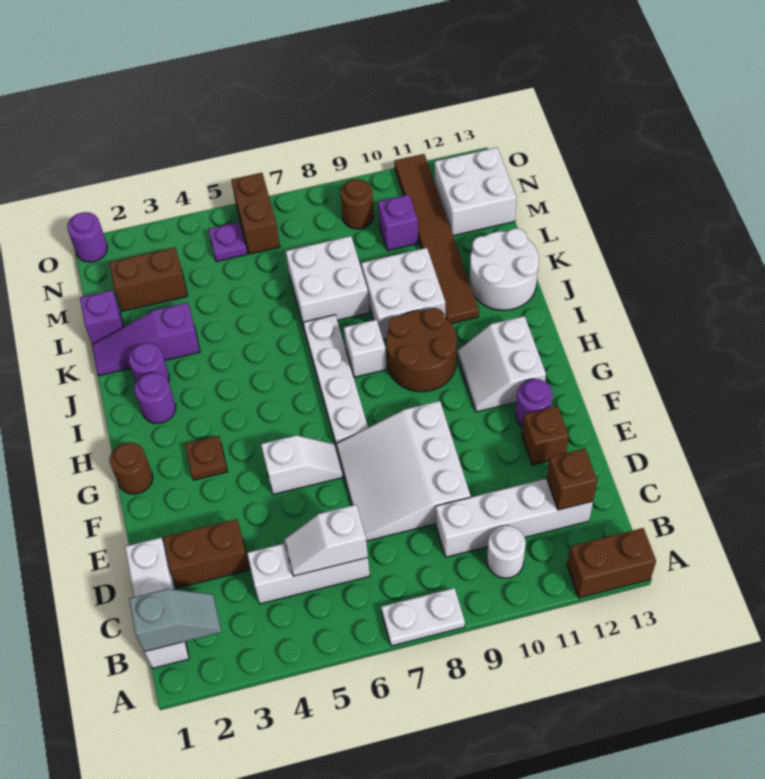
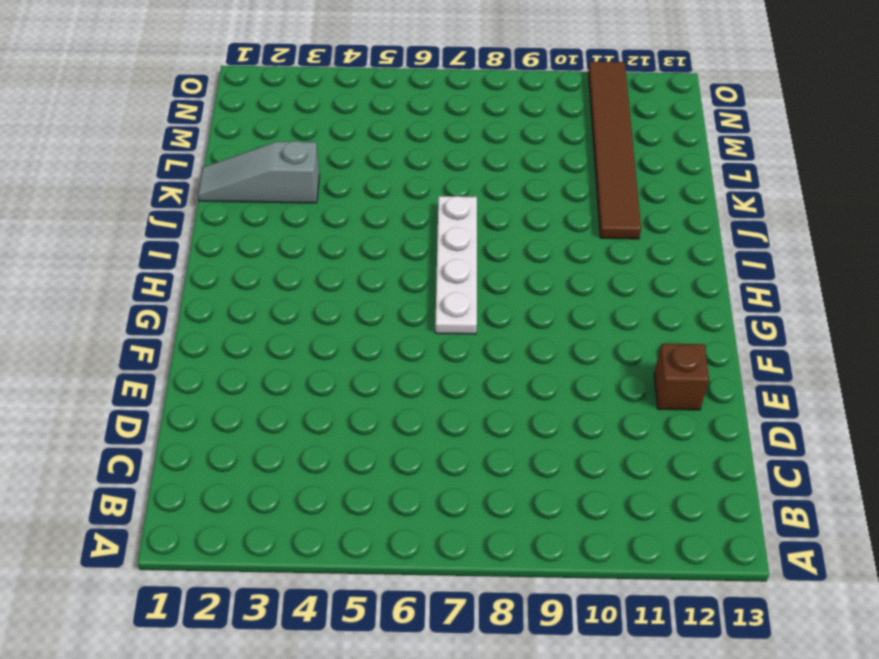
grey 1x3 slope [198,141,320,203] -> purple 1x3 slope [92,303,200,376]
none -> white 1x2 plate [381,588,465,646]
none -> brown 1x2 brick [567,528,656,598]
none -> white 1x3 brick [125,538,189,668]
none -> white 1x1 round brick [487,526,526,578]

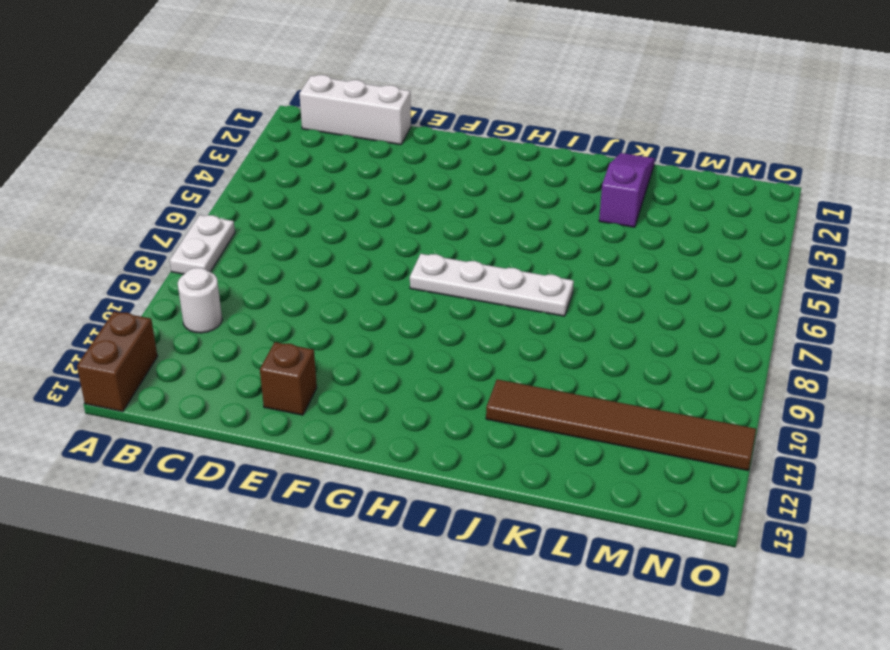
none -> white 1x3 brick [247,543,370,604]
none -> white 1x4 brick [436,479,593,557]
none -> brown 1x2 brick [163,519,250,588]
none -> white 3x3 slope [336,401,471,541]

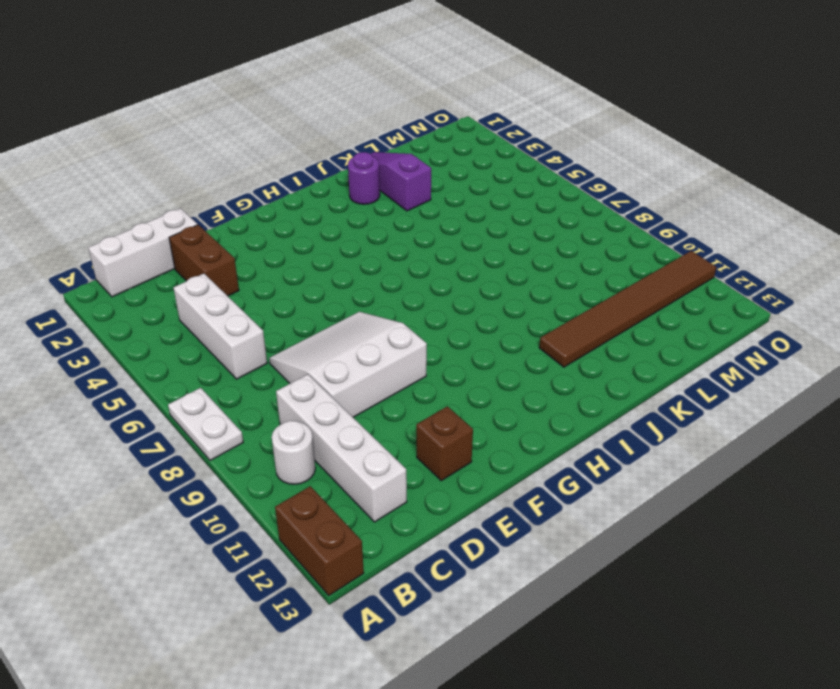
none -> white 1x2 slope [261,435,343,494]
none -> purple 1x1 round brick [515,379,553,427]
none -> brown 1x1 round brick [110,442,153,494]
none -> brown 1x1 plate [185,436,227,480]

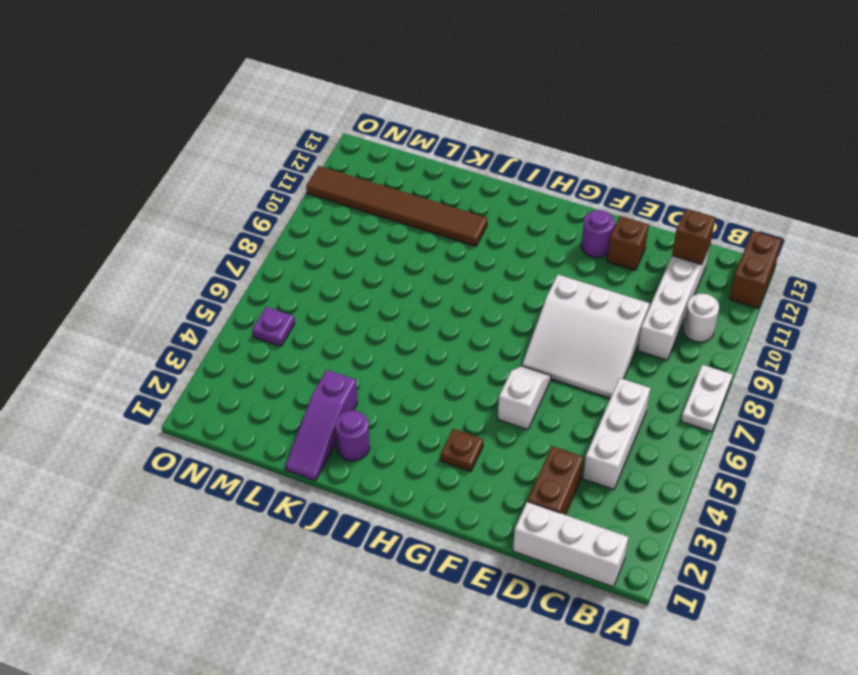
none -> brown 1x1 round brick [110,442,153,494]
none -> white 1x4 plate [303,315,368,443]
none -> white 2x2 slope [457,316,546,412]
none -> brown 2x2 round brick [386,308,457,392]

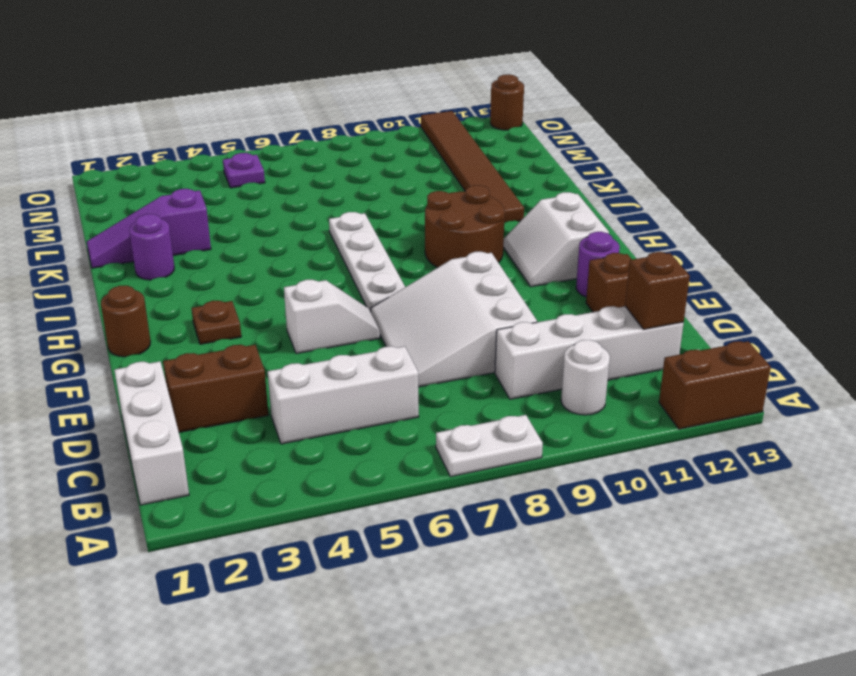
brown 1x1 round brick [490,74,524,130] -> brown 1x1 round brick moved to [340,179,374,229]
none -> purple 1x1 round brick [134,372,176,423]
none -> white 1x1 brick [344,320,387,377]
none -> white 2x2 brick [361,248,445,340]
none -> white 2x2 round brick [470,229,539,310]

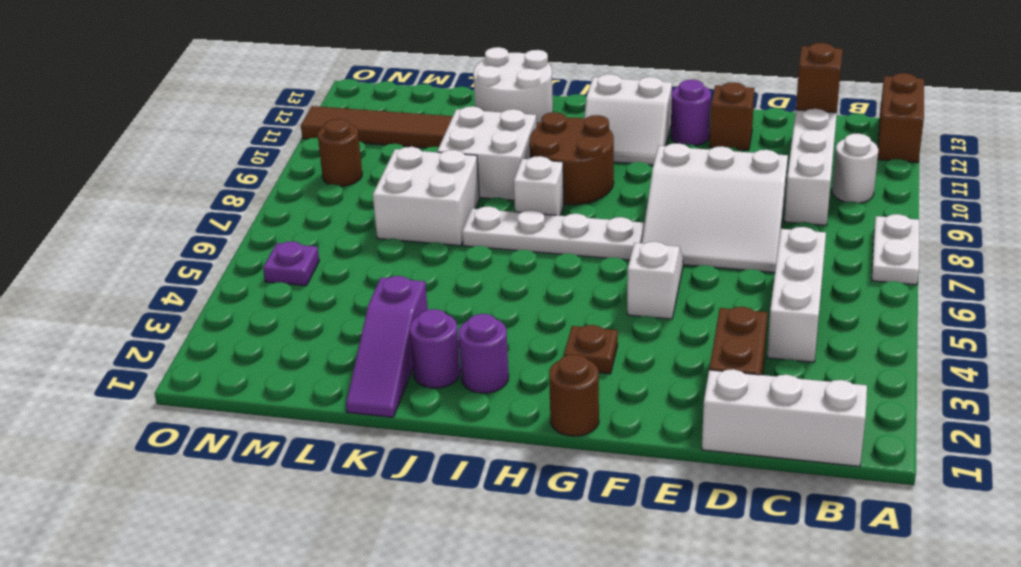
none -> purple 1x1 brick [80,290,123,344]
none -> brown 1x2 brick [109,247,187,311]
none -> purple 1x1 brick [378,195,418,251]
none -> white 2x2 brick [435,147,516,236]

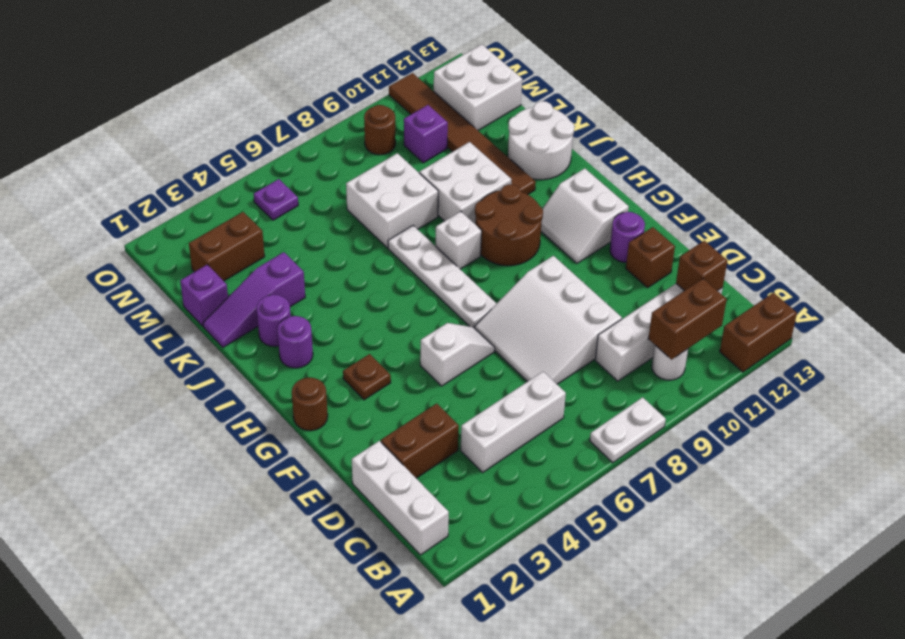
brown 1x2 brick [648,279,727,360] -> brown 1x2 brick turned to [231,173,280,254]
none -> purple 1x1 round brick [67,212,107,262]
none -> grey 1x2 slope [129,589,221,652]
none -> white 1x2 slope [284,505,368,576]

